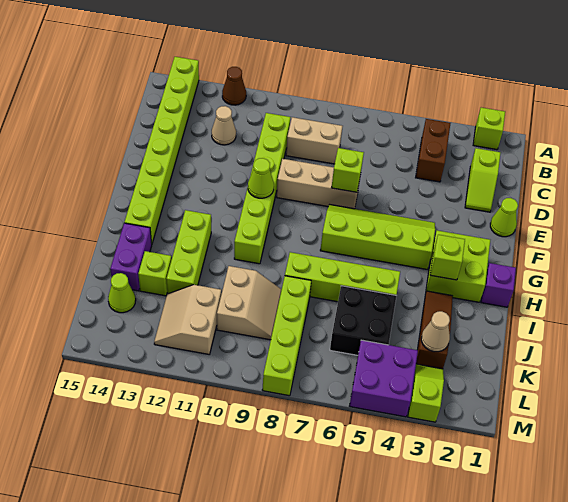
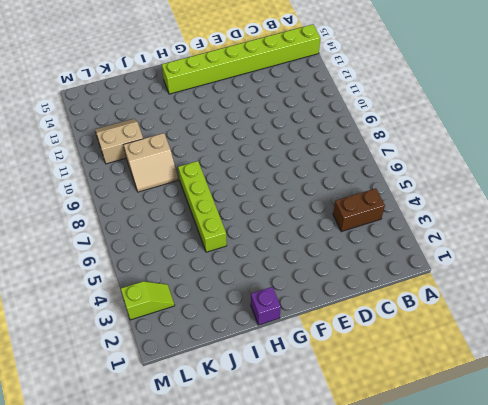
none -> lime 1x1 brick [473,108,505,150]
none -> brown 1x1 cone [222,67,246,105]
none -> lime 1x2 slope [465,148,500,212]

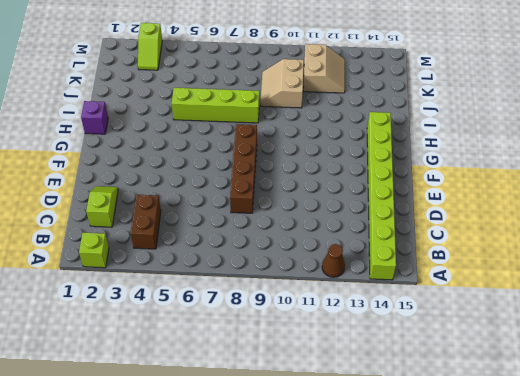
brown 1x4 brick [230,124,257,213] -> tan 1x3 brick [277,159,360,209]
none -> tan 1x2 brick [286,117,343,164]
none -> lime 1x6 brick [234,113,291,264]
none -> tan 1x1 cone [212,106,236,145]

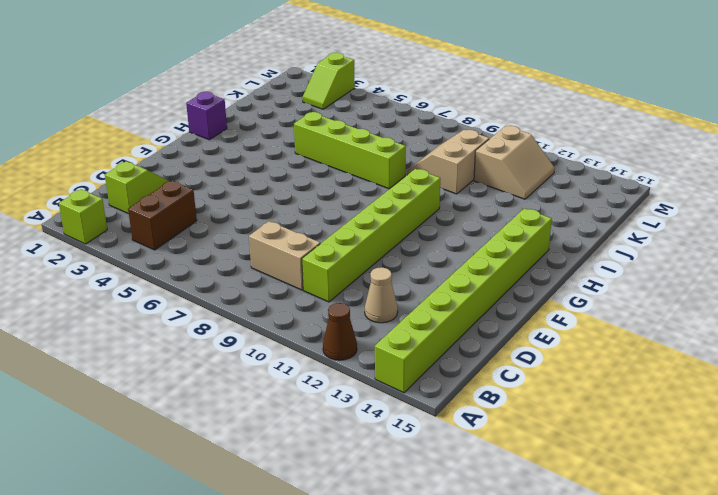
none -> lime 1x1 cone [490,198,518,237]
none -> tan 1x3 brick [277,159,360,209]
none -> lime 2x4 slope [320,205,435,269]

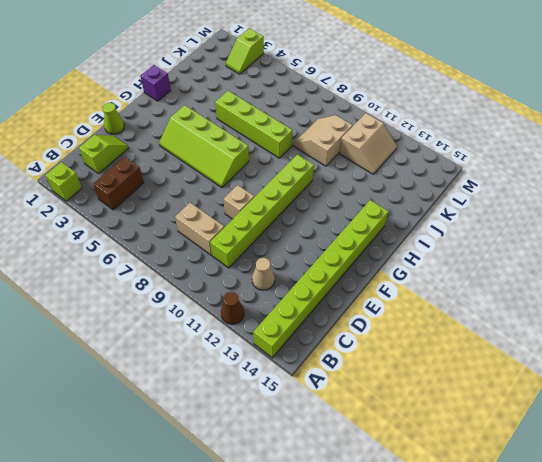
tan 1x1 brick [223,185,254,219] -> tan 1x3 brick [277,159,360,209]
none -> lime 2x2 brick [426,230,490,302]
none -> lime 1x3 brick [167,210,211,294]
none -> brown 1x3 slope [416,291,453,369]

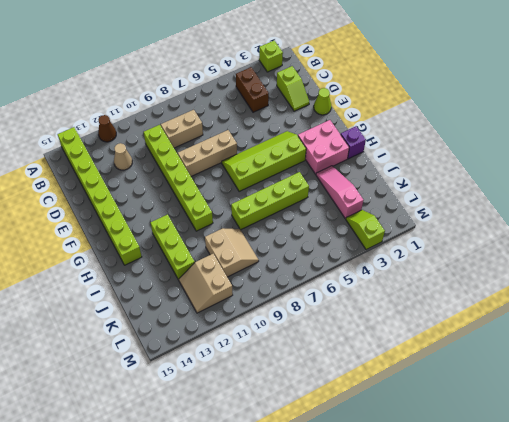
pink 2x2 brick [298,120,349,174] -> lime 2x2 brick [426,230,490,302]
pink 1x3 slope [316,166,363,219] -> brown 1x3 slope [416,291,453,369]
none -> purple 1x2 brick [110,223,152,291]
none -> black 2x2 brick [330,286,397,355]
none -> lime 1x4 brick [262,276,311,396]

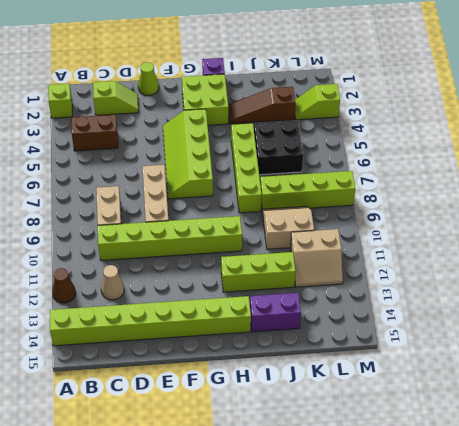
none -> lime 1x1 brick [138,251,172,296]
none -> lime 1x1 cone [108,273,136,313]
none -> purple 2x2 brick [350,340,418,417]

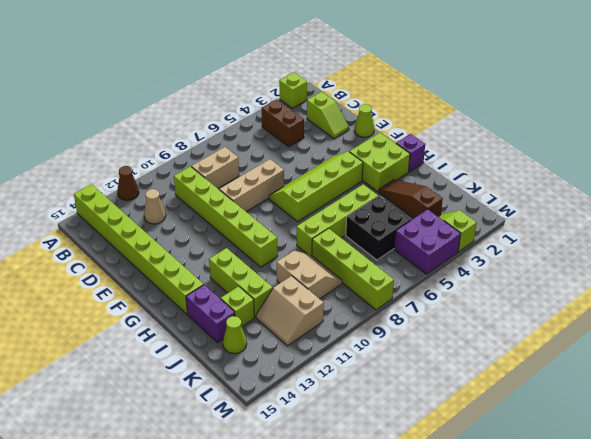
none -> lime 1x1 brick [332,148,364,192]
none -> lime 1x1 cone [248,158,274,198]
none -> lime 1x1 brick [430,235,465,280]

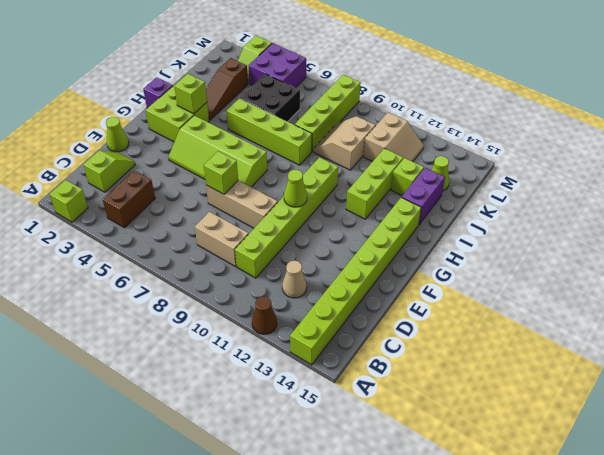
none -> tan 1x1 cone [421,311,450,352]

